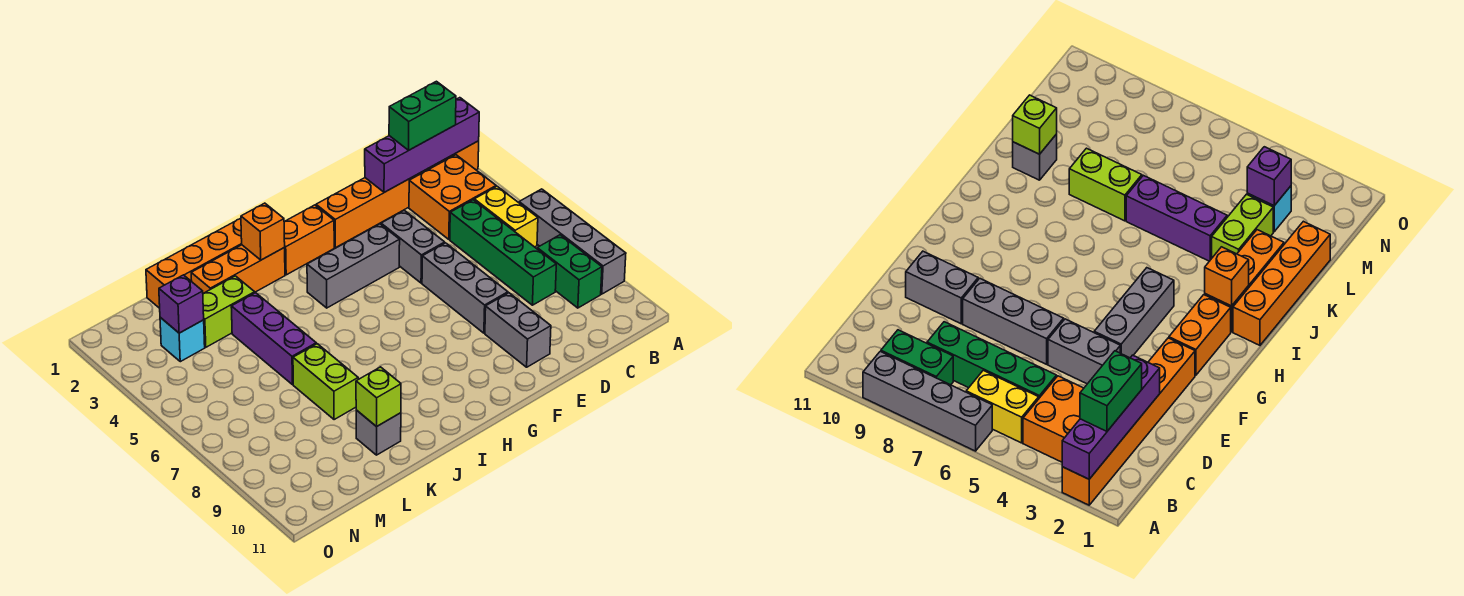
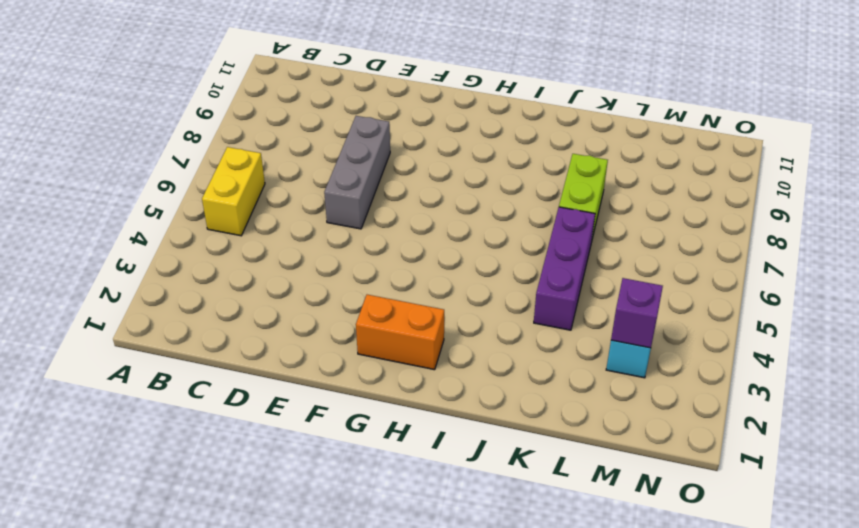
none -> orange 1x6 brick [316,141,479,248]
none -> grey 1x4 brick [519,189,626,294]
none -> orange 2x2 brick [409,155,496,239]

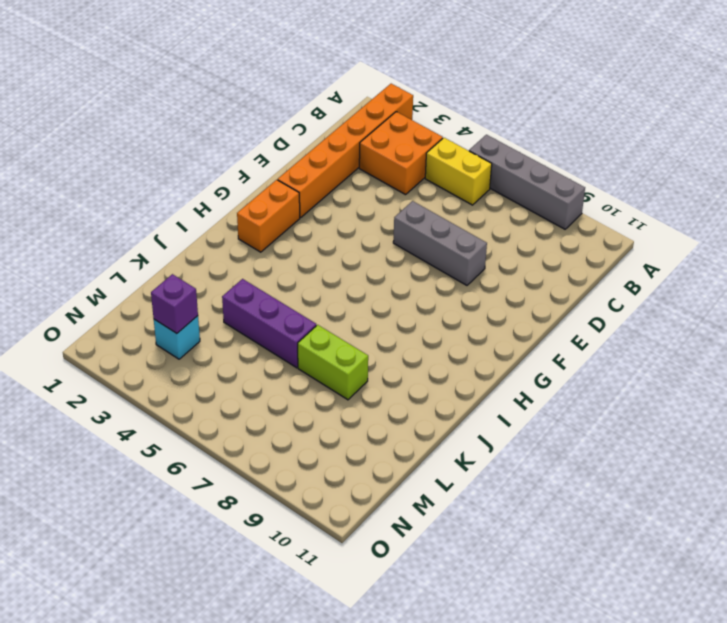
none -> green 1x2 brick [537,235,602,308]
none -> green 1x4 brick [450,200,556,305]
none -> grey 1x2 brick [381,210,445,283]

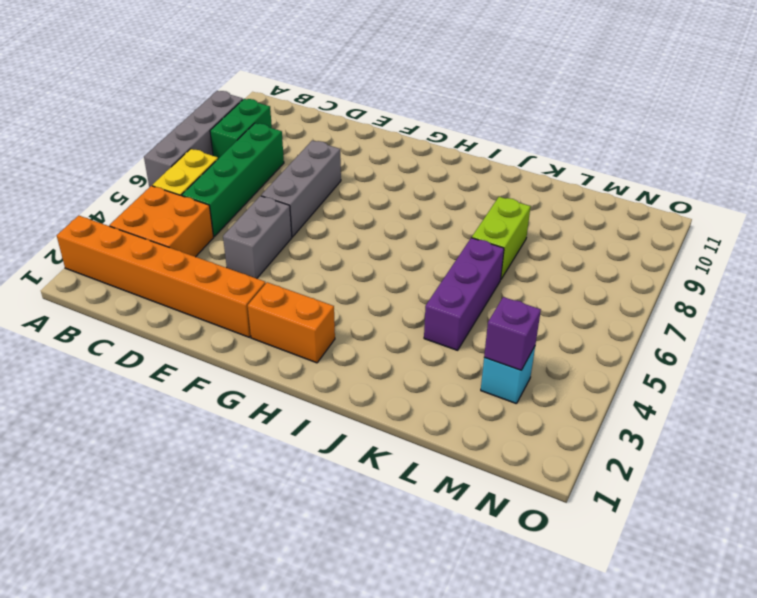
none -> grey 1x2 brick [485,293,551,367]
none -> grey 1x3 brick [307,224,400,308]
none -> orange 1x4 brick [146,218,242,308]

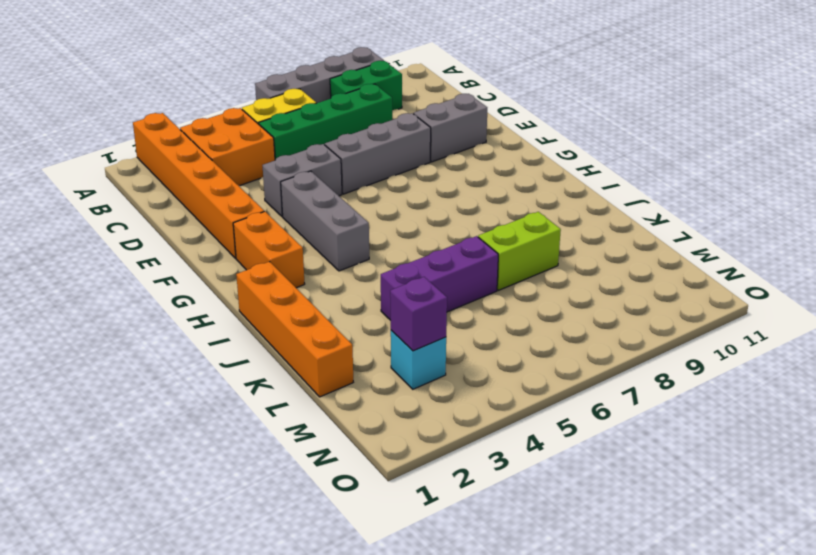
none -> orange 1x3 brick [191,245,285,294]
none -> lime 1x2 brick [203,276,255,347]
none -> grey 1x1 brick [356,410,401,455]

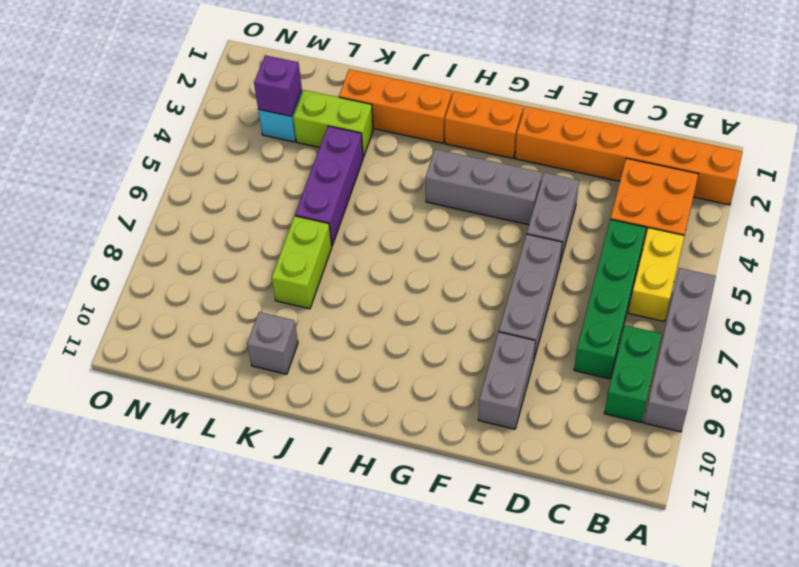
none -> orange 1x4 brick [146,218,242,308]
none -> purple 1x4 brick [365,98,479,192]
none -> orange 1x1 brick [241,203,285,260]

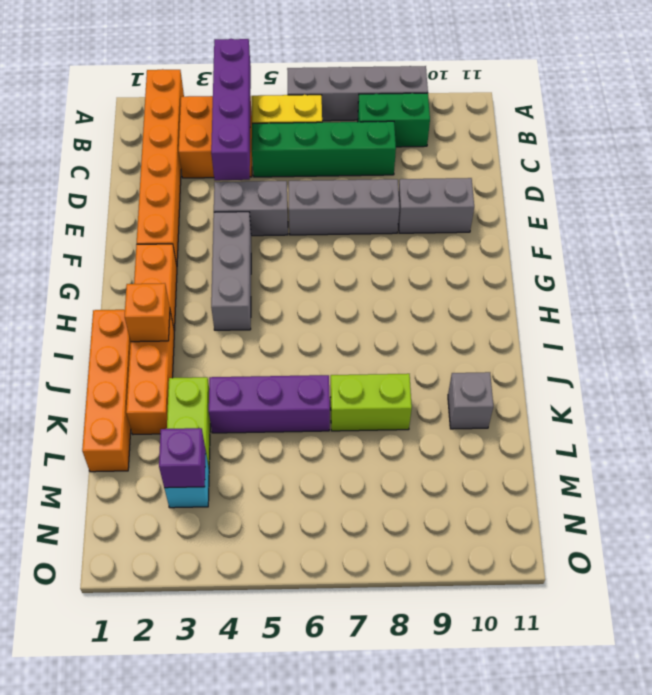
purple 1x4 brick [211,39,251,180] -> purple 1x4 brick moved to [365,98,479,192]
none -> lime 1x1 brick [356,367,401,427]
none -> green 1x2 brick [389,81,456,150]

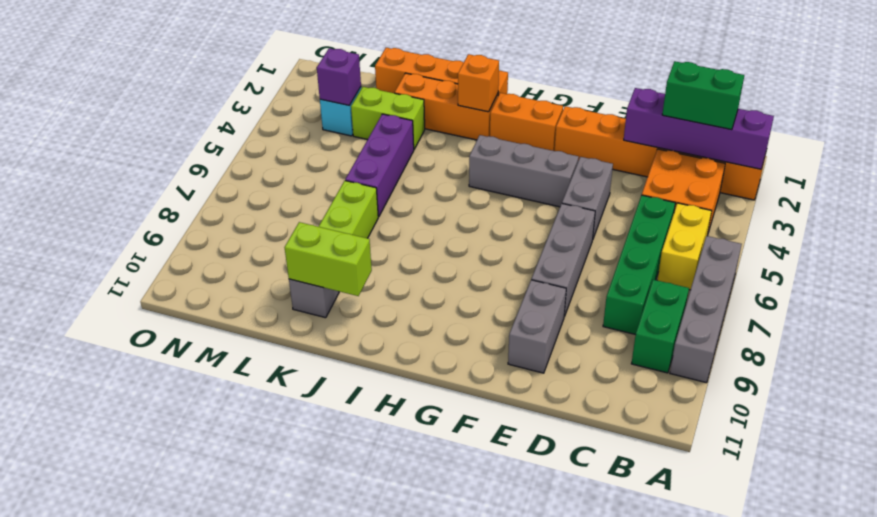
lime 1x2 brick [285,222,372,296] -> lime 1x1 brick [356,367,401,427]

